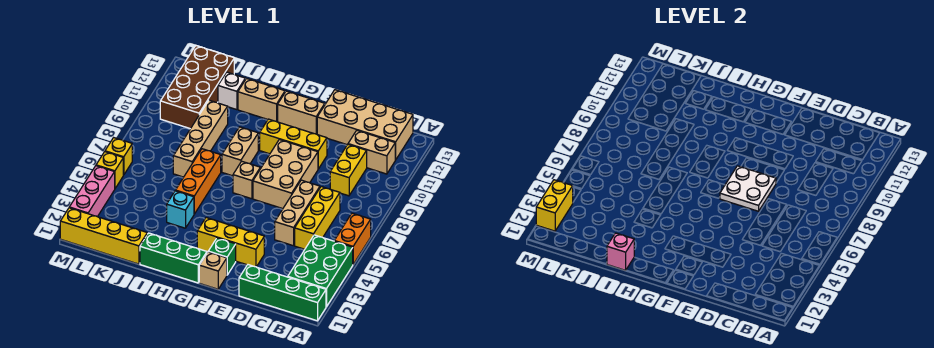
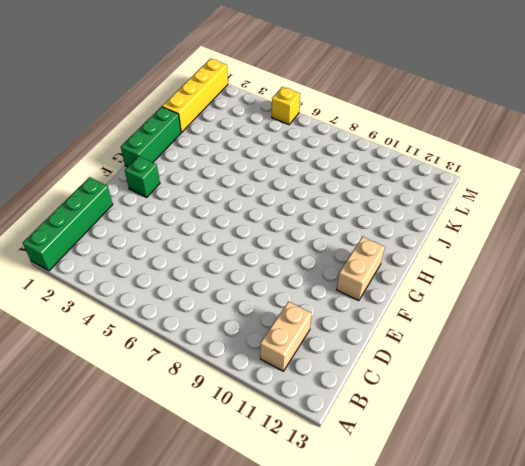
none -> green 2x3 brick [288,235,353,307]
none -> orange 1x2 brick [335,213,371,264]
none -> tan 2x4 brick [317,90,413,160]
none -> yellow 1x3 brick [295,187,340,249]

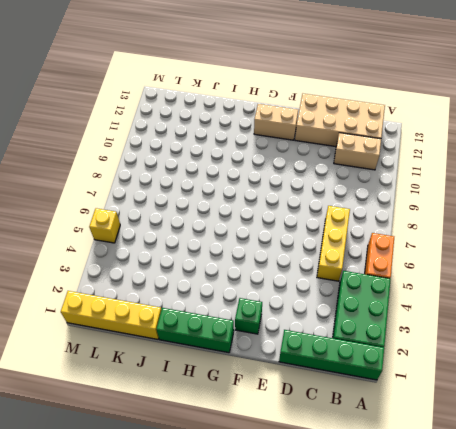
none -> yellow 1x2 brick [330,145,367,196]
none -> tan 1x3 brick [275,180,320,246]
none -> yellow 1x3 brick [197,218,264,267]
none -> tan 2x3 brick [253,140,318,209]

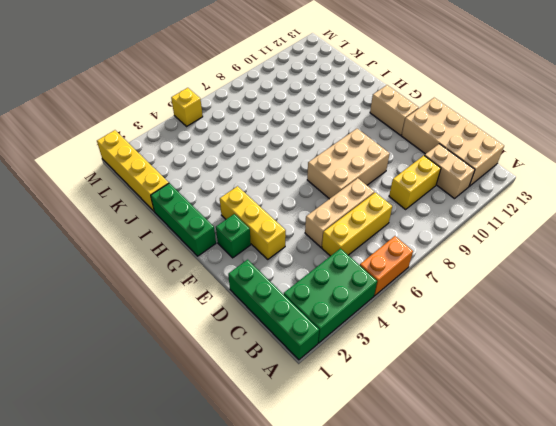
none -> yellow 1x3 brick [260,119,327,169]
none -> tan 1x1 brick [199,252,227,289]
none -> tan 1x1 brick [233,161,260,199]
none -> tan 1x2 brick [222,127,258,176]

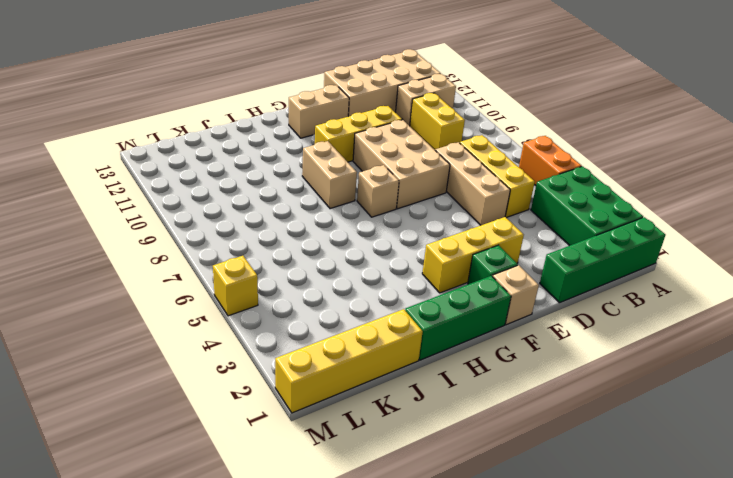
none -> tan 1x2 brick [238,79,285,121]
none -> cyan 1x1 brick [167,191,194,228]
none -> orange 1x3 brick [176,149,221,214]
none -> tan 1x4 brick [173,100,228,177]

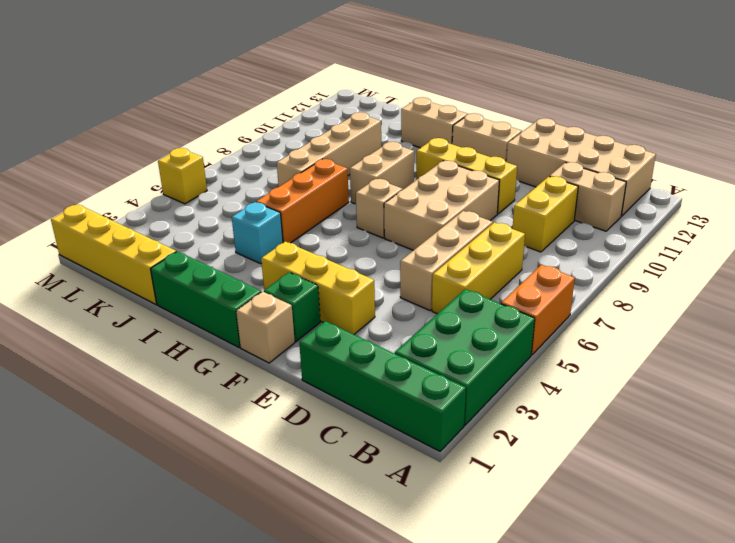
none -> white 1x1 brick [218,72,245,110]
none -> brown 2x4 brick [160,46,234,129]
none -> pink 1x3 brick [69,166,115,217]
none -> yellow 1x1 brick [105,138,132,175]

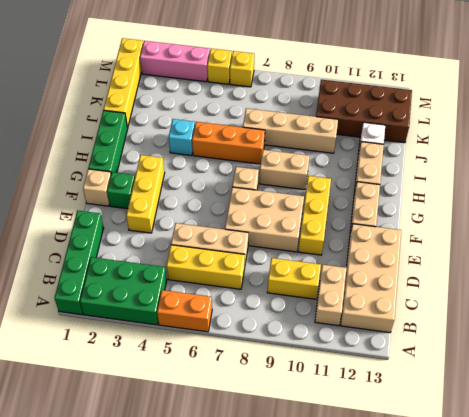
none -> white 2x2 plate [720,166,776,211]
none -> pink 1x1 brick [607,233,634,270]
none -> yellow 1x2 brick [536,180,573,231]

